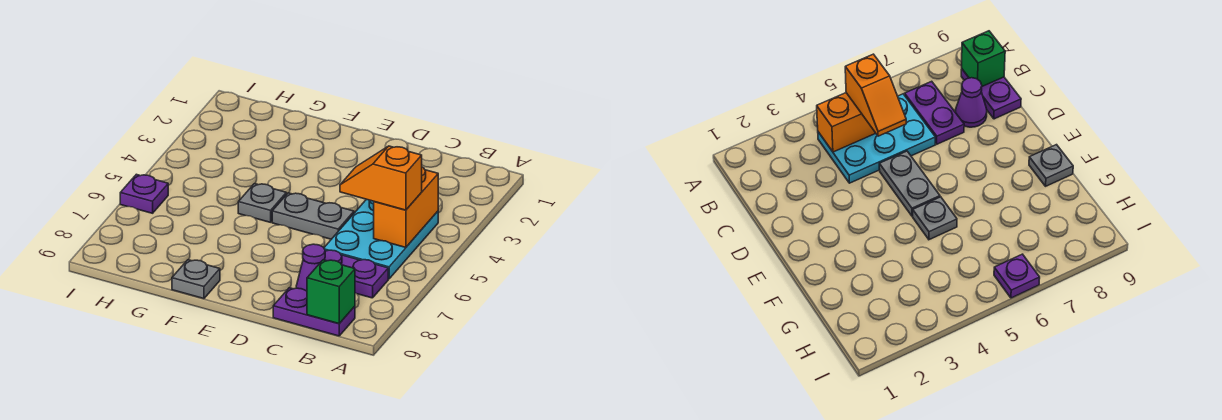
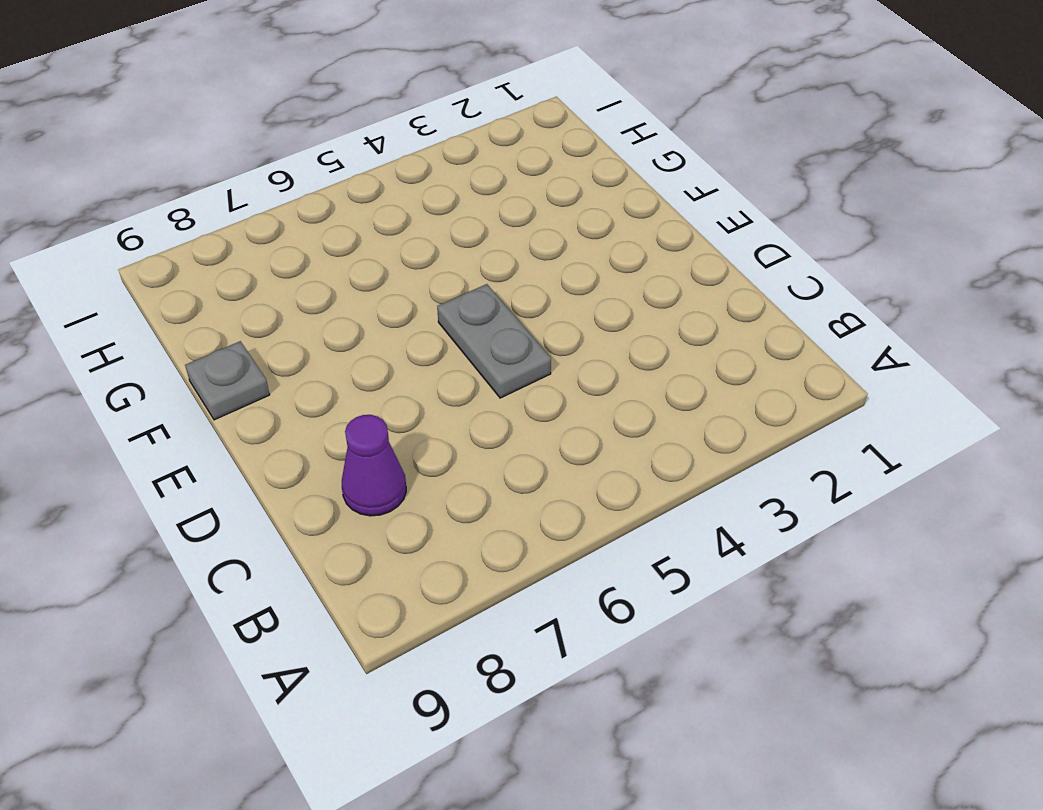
none -> cyan 2x3 plate [324,199,438,279]
none -> purple 1x2 plate [325,250,388,298]

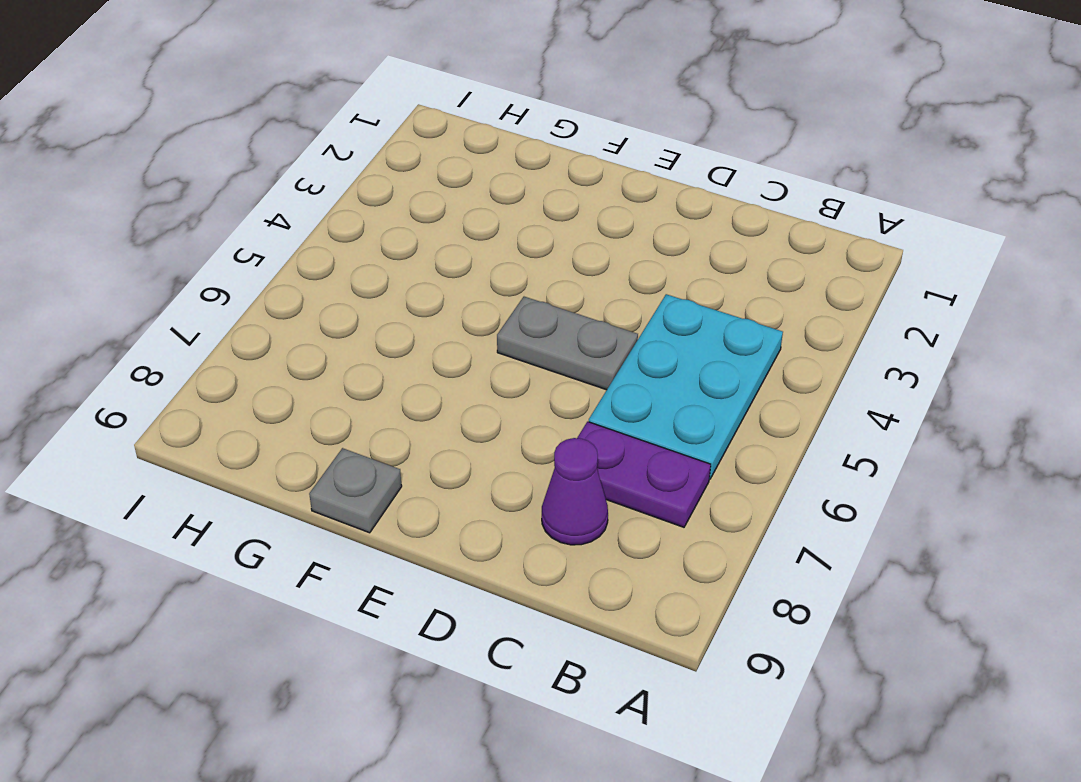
none -> purple 1x2 plate [273,288,355,336]
none -> grey 1x1 plate [238,184,286,222]

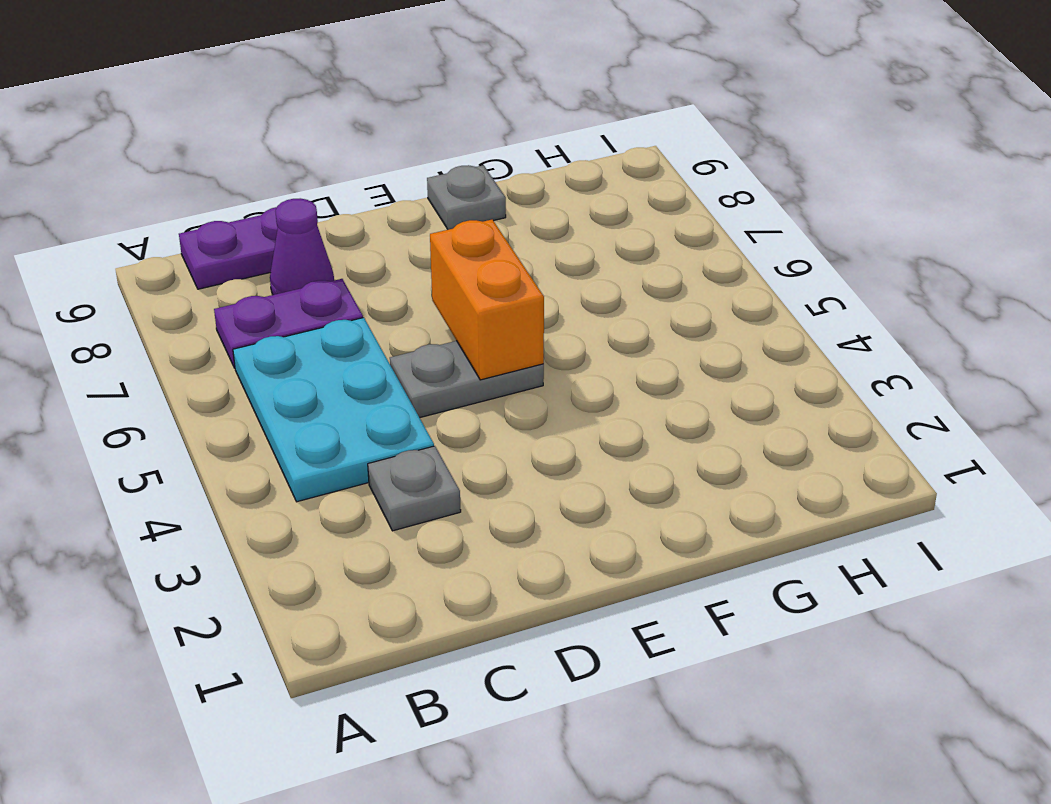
grey 1x1 plate [368,446,461,531] -> grey 1x1 plate moved to [238,184,286,222]
orange 1x2 brick [430,220,544,380] -> orange 1x2 brick moved to [374,167,438,248]
none -> purple 1x1 plate [120,174,168,213]
none -> green 1x1 brick [307,260,355,324]

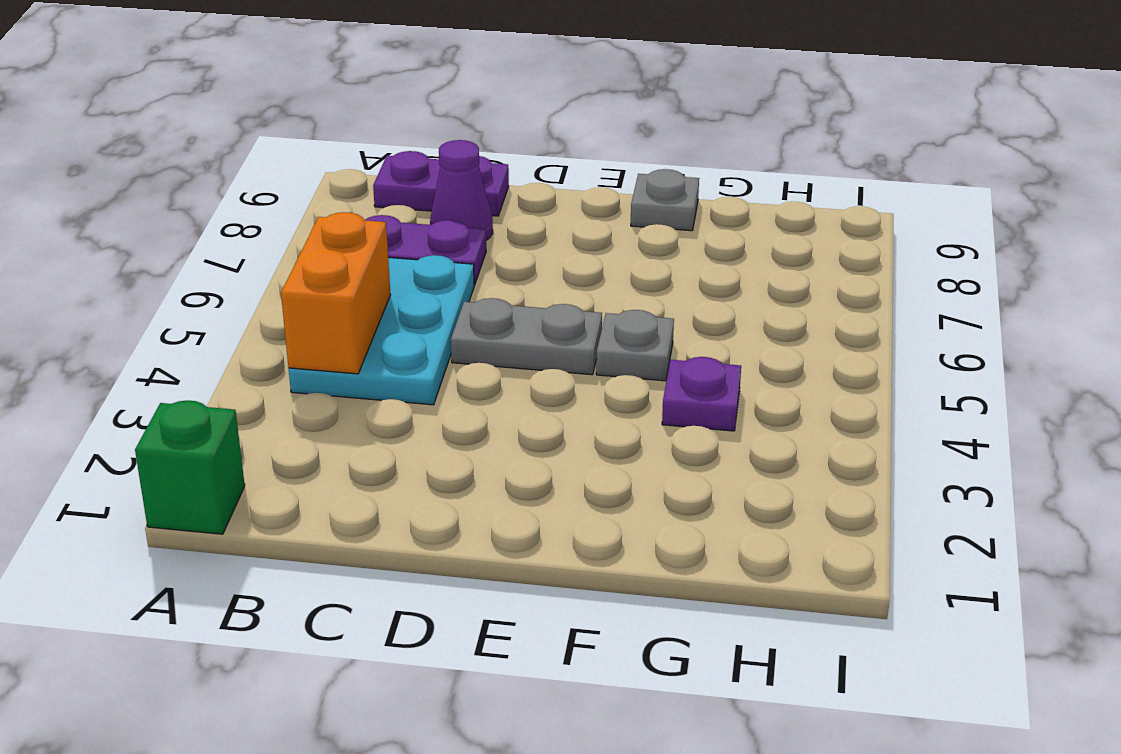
green 1x1 brick [135,400,245,534] -> green 1x1 brick moved to [307,260,355,324]
purple 1x1 plate [662,357,741,431] -> purple 1x1 plate moved to [120,174,168,213]
none -> orange 1x2 slope [340,146,422,210]

